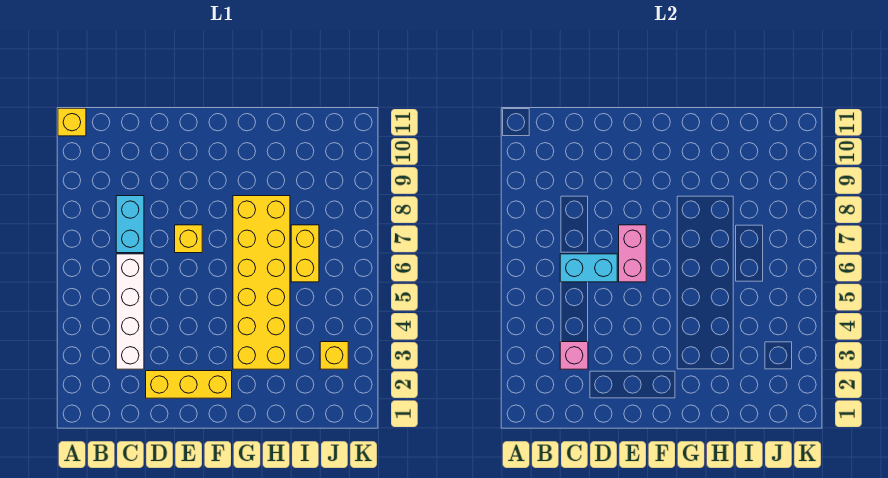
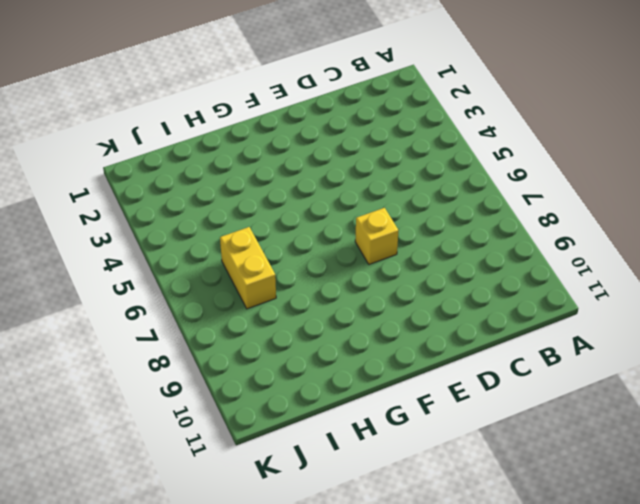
none -> yellow 1x1 brick [58,108,86,136]
none -> white 1x4 brick [116,254,144,369]

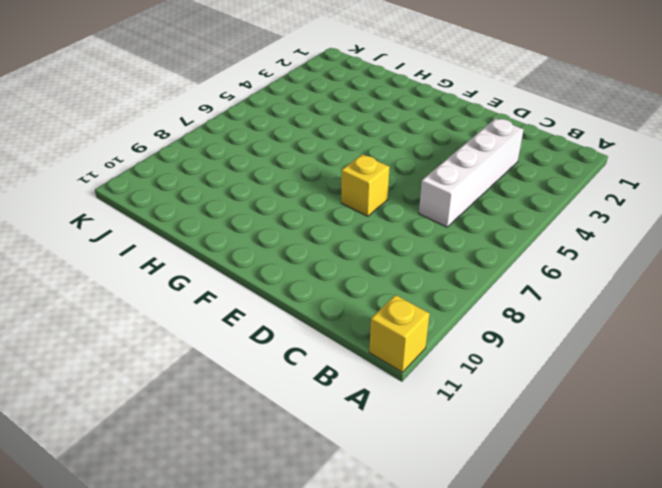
none -> cyan 1x2 brick [116,196,144,253]
none -> yellow 1x3 brick [146,371,232,398]

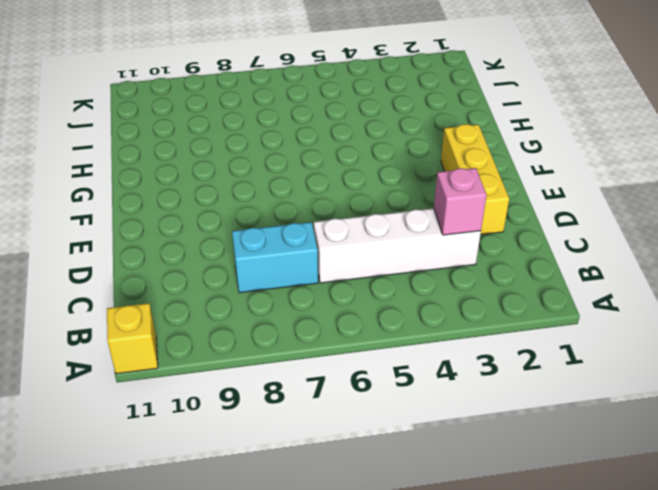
none -> yellow 1x1 brick [175,225,202,253]
none -> yellow 2x6 brick [233,196,290,369]

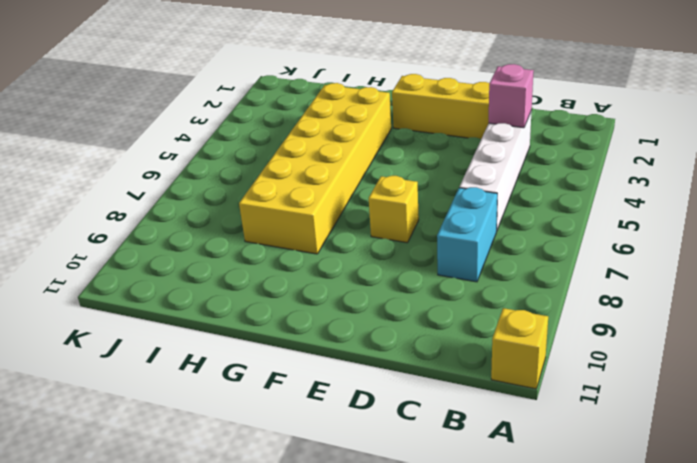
none -> yellow 1x2 brick [291,225,319,282]
none -> yellow 1x1 brick [320,342,348,369]

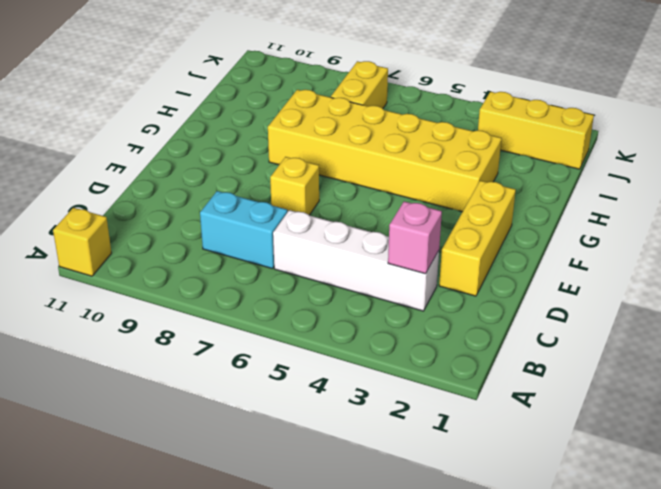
yellow 1x2 brick [331,61,388,108] -> yellow 1x2 brick turned to [291,225,319,282]
yellow 1x3 brick [478,92,594,169] -> yellow 1x1 brick [320,342,348,369]
none -> cyan 1x2 brick [560,254,617,282]
none -> pink 1x2 brick [619,225,646,282]

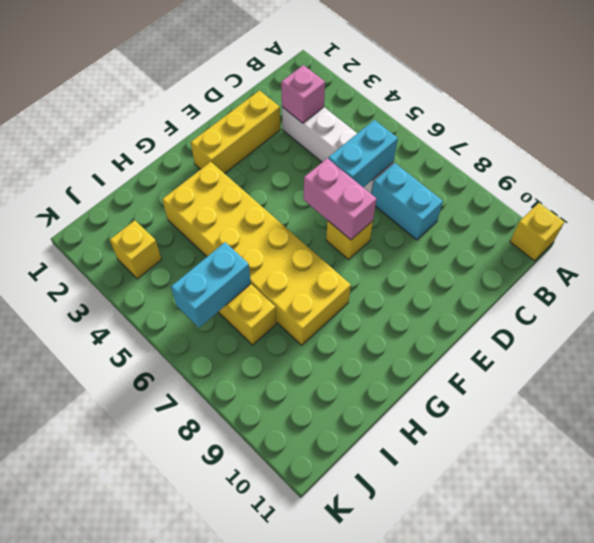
cyan 1x2 brick [171,242,251,328] -> none

